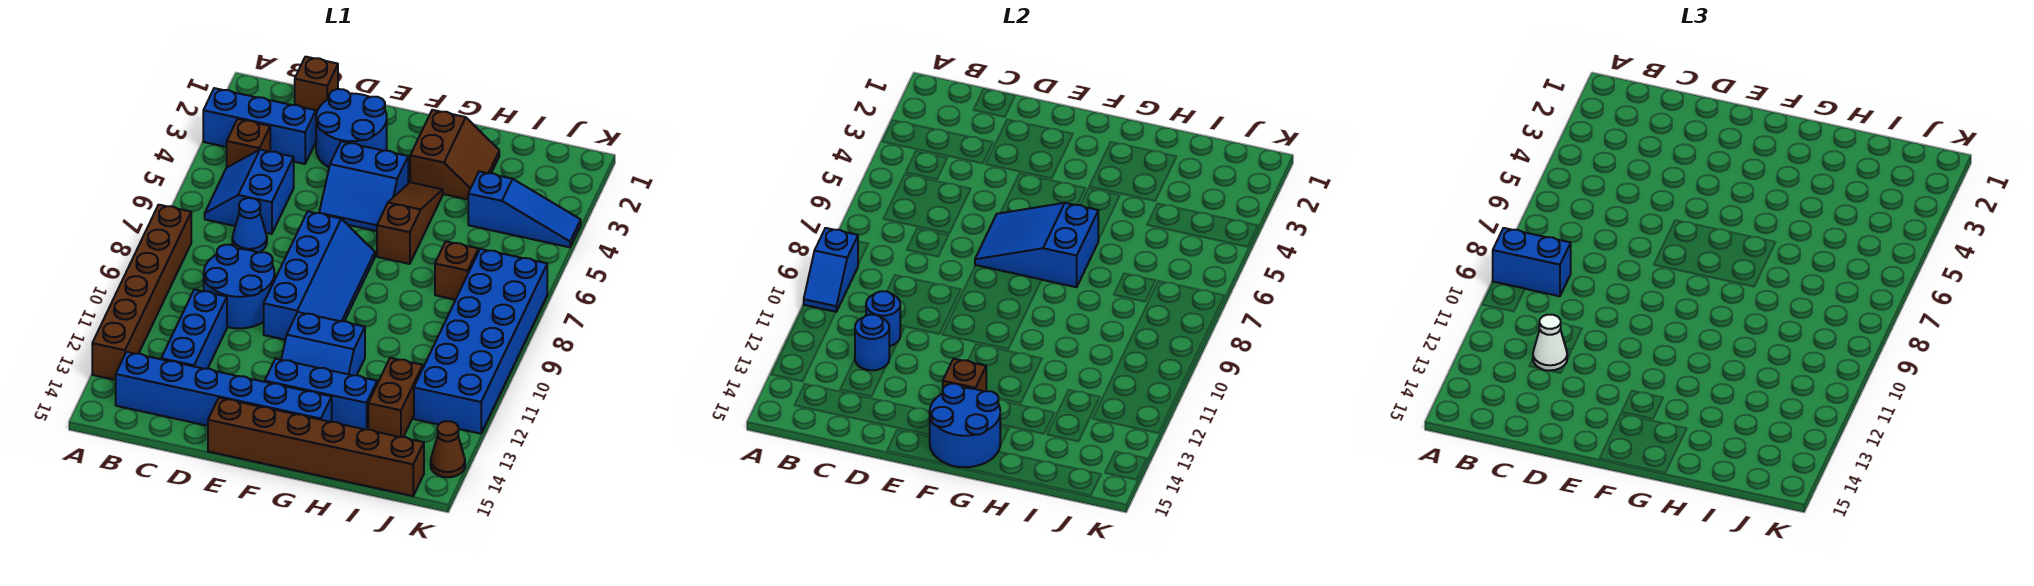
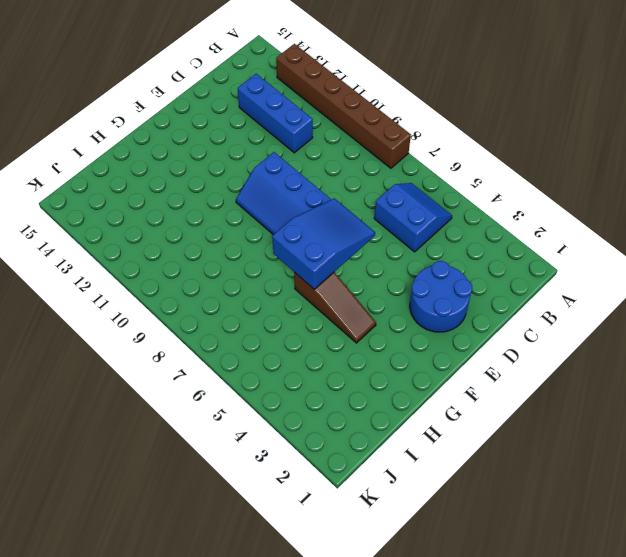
none -> blue 1x3 brick [203,88,316,164]
none -> brown 1x1 brick [227,119,270,167]
none -> blue 1x6 brick [116,352,332,426]
none -> brown 1x1 brick [295,57,338,114]

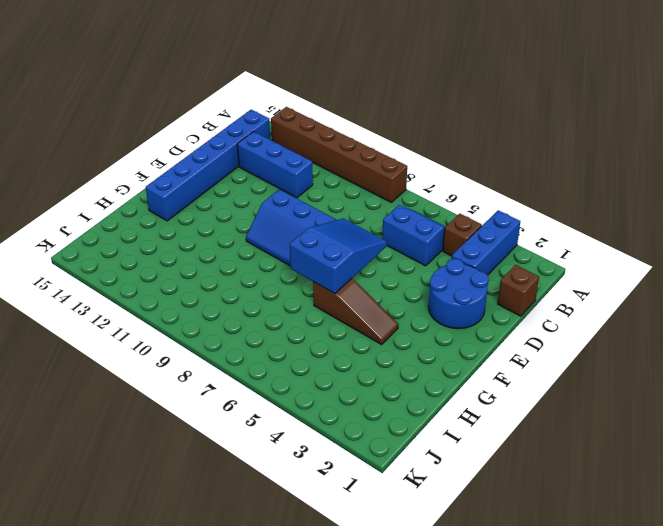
none -> blue 1x1 cone [232,198,267,253]
none -> blue 2x2 round brick [204,245,275,329]
none -> blue 2x2 slope [319,142,408,231]
none -> brown 1x6 brick [208,398,424,496]

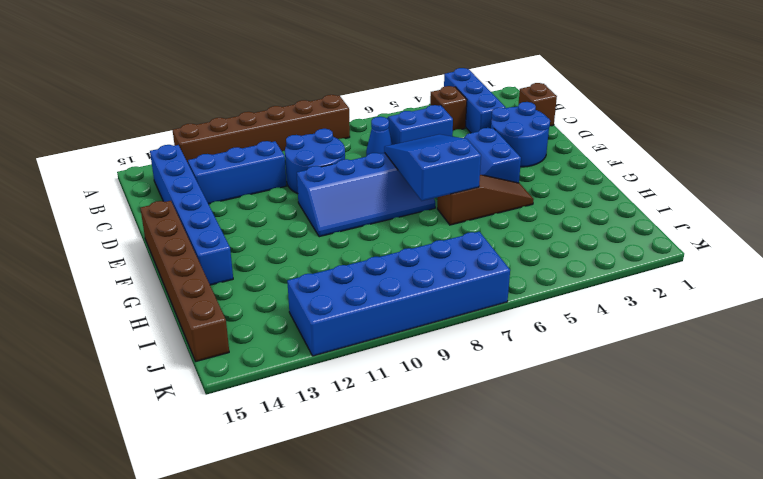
none -> blue 2x2 slope [281,312,365,375]
none -> blue 1x3 brick [265,359,377,429]
none -> brown 2x2 slope [410,110,499,199]
none -> blue 1x3 slope [468,172,581,247]

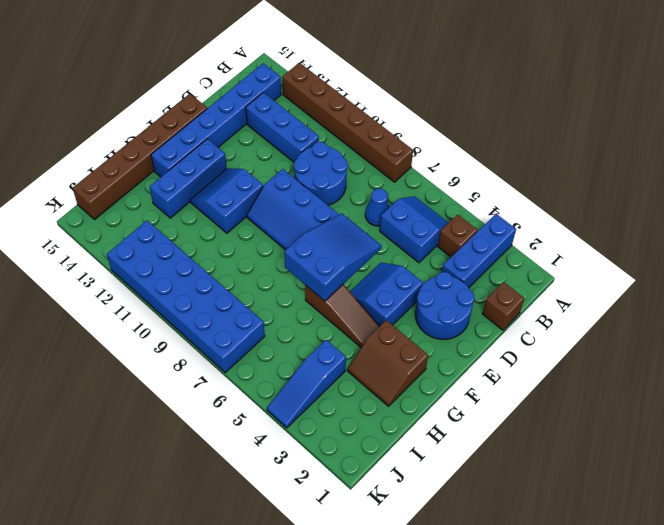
none -> brown 1x1 brick [435,241,478,300]
none -> brown 1x2 brick [368,358,423,437]
none -> brown 1x1 cone [431,421,465,477]
none -> blue 1x2 slope [804,228,858,312]

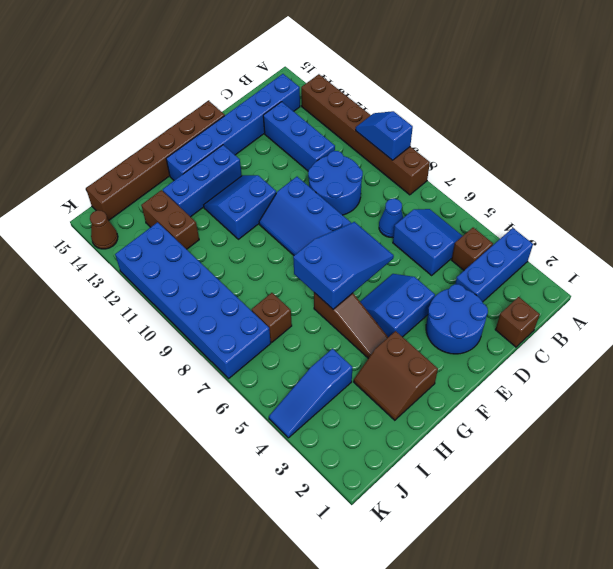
none -> blue 1x1 round brick [866,291,900,346]
none -> blue 1x1 round brick [855,315,889,370]
none -> brown 1x1 brick [943,359,986,392]
none -> blue 2x2 round brick [930,384,1001,467]

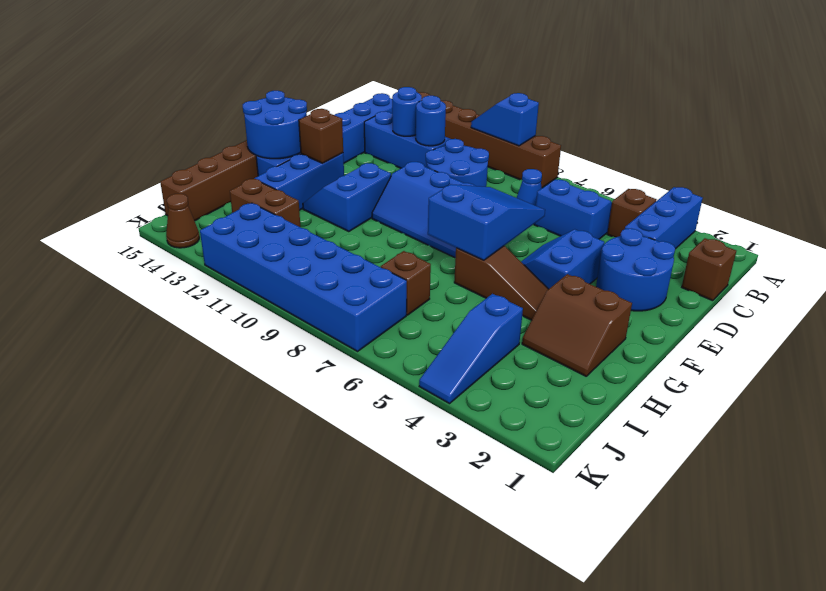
none -> blue 1x2 brick [1493,228,1571,296]
none -> white 1x1 cone [1533,315,1567,371]

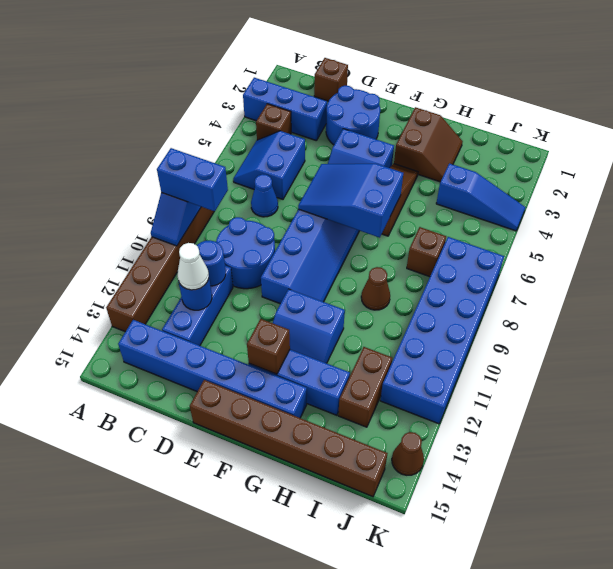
brown 1x1 cone [361,267,390,310] -> none
none -> blue 2x2 round brick [930,384,1001,467]

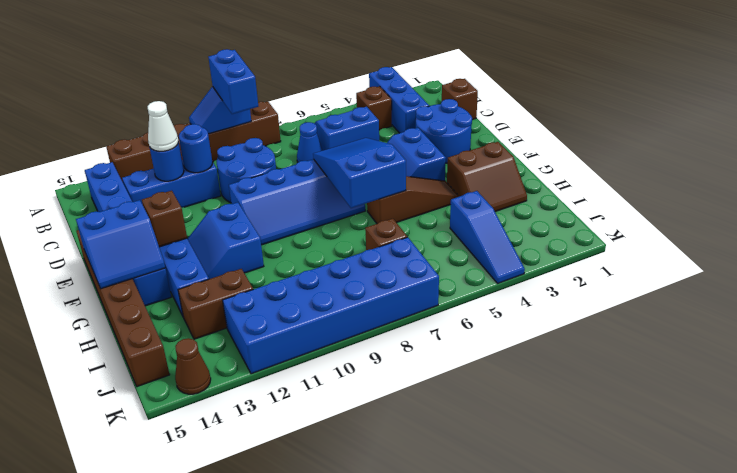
blue 2x2 slope [76,200,165,289] -> blue 2x2 round brick [930,384,1001,467]

